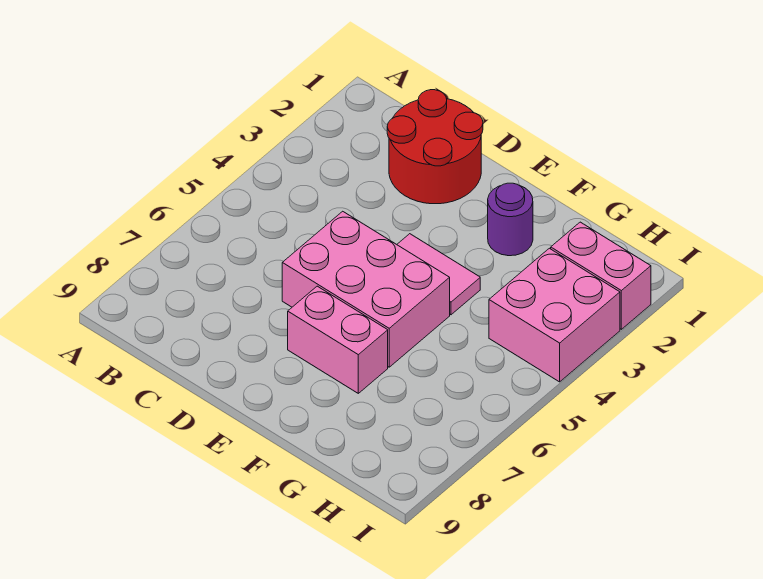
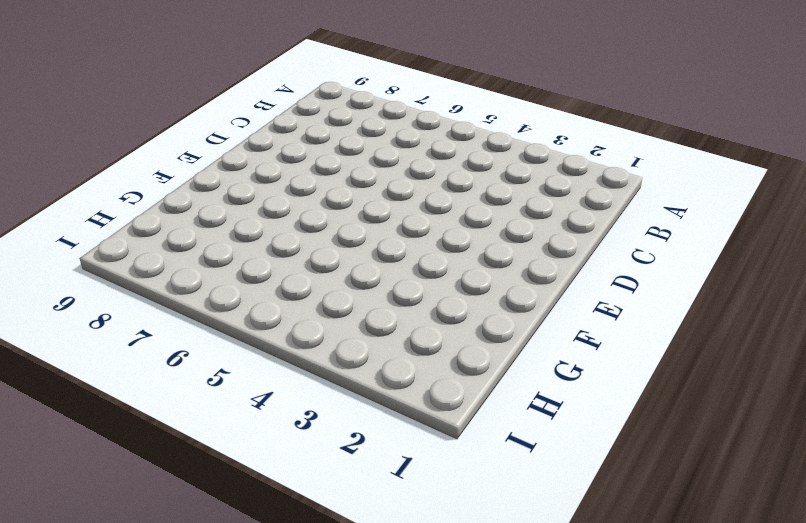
none -> red 2x2 round brick [387,90,483,204]
none -> pink 2x3 brick [282,211,450,367]

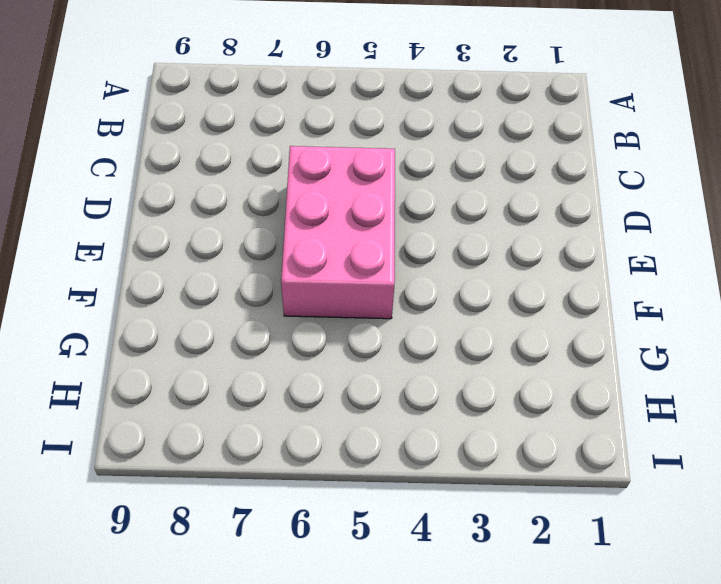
none -> red 2x2 round brick [387,90,483,204]
none -> pink 1x2 tile [397,234,480,315]

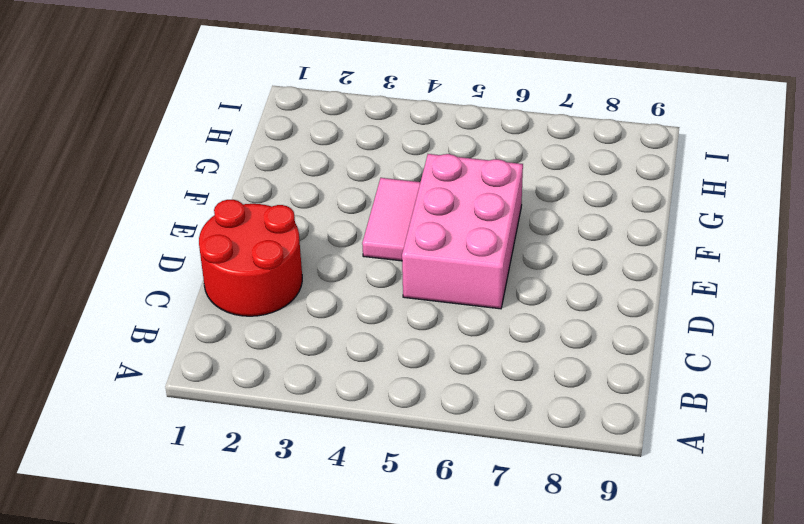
none -> pink 1x2 brick [288,286,388,393]
none -> purple 1x1 round brick [488,183,533,256]

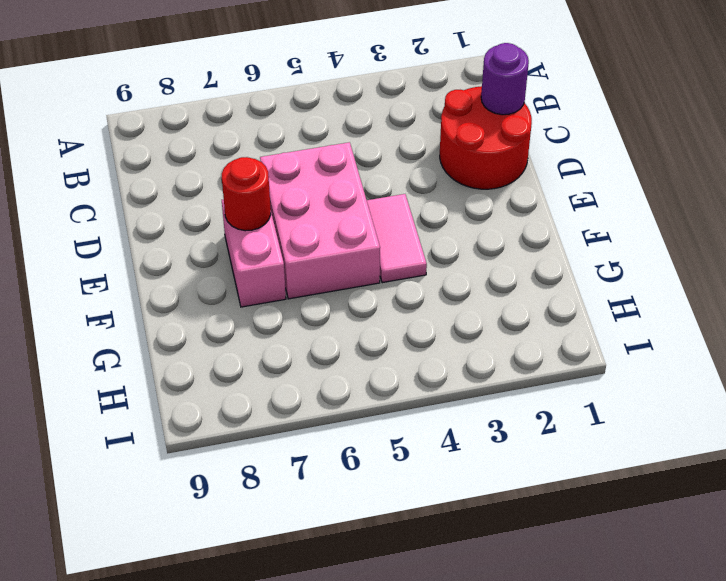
purple 1x1 round brick [481,43,529,115] -> purple 1x1 round brick moved to [488,183,533,256]
red 1x1 round brick [222,157,271,231] -> none
none -> pink 1x2 brick [551,222,651,329]
none -> pink 2x2 brick [489,248,620,382]

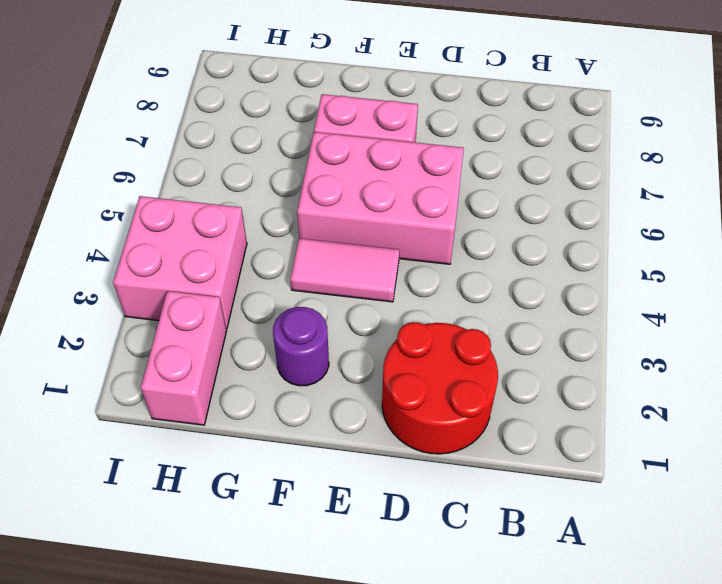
pink 1x2 brick [141,291,227,425] -> pink 1x2 brick turned to [551,222,651,329]

